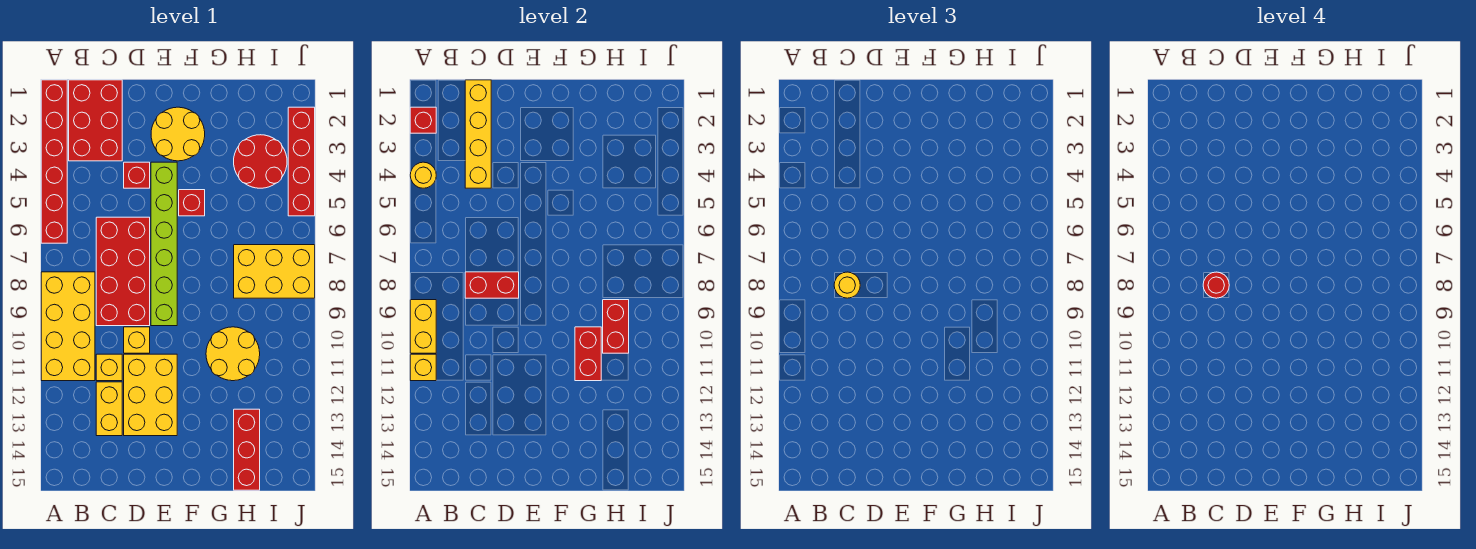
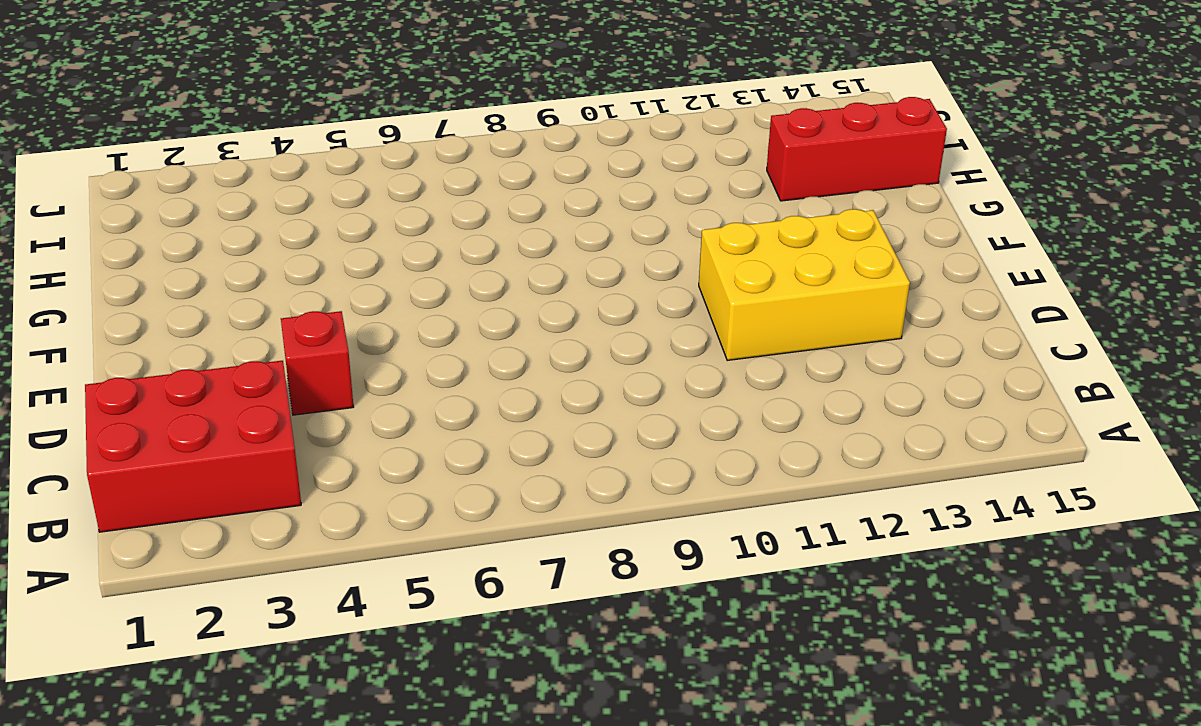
none -> red 1x6 brick [41,80,67,243]
none -> yellow 2x4 brick [41,272,95,381]
none -> red 2x4 brick [96,217,150,326]

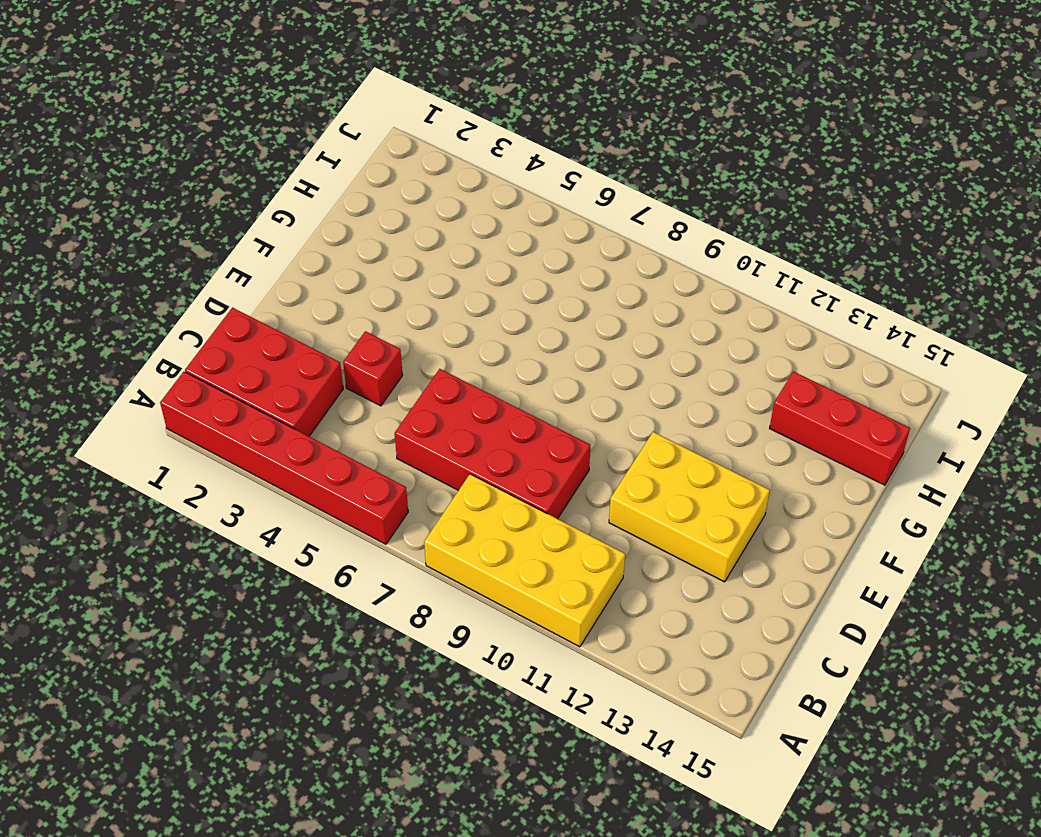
none -> yellow 1x1 brick [96,354,122,381]
none -> yellow 1x2 brick [96,382,122,436]
none -> yellow 1x1 brick [124,327,150,353]

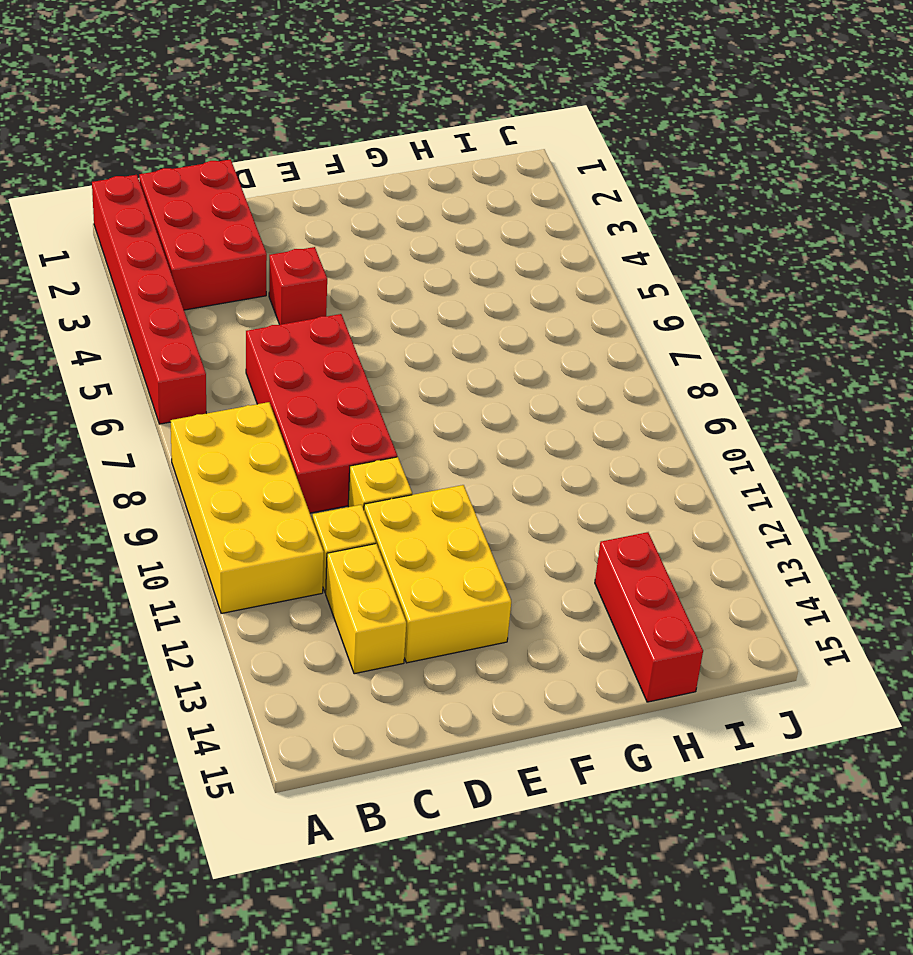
none -> yellow 2x2 round brick [151,107,205,161]
none -> lime 1x6 brick [151,162,177,326]
none -> red 1x1 brick [179,190,205,216]

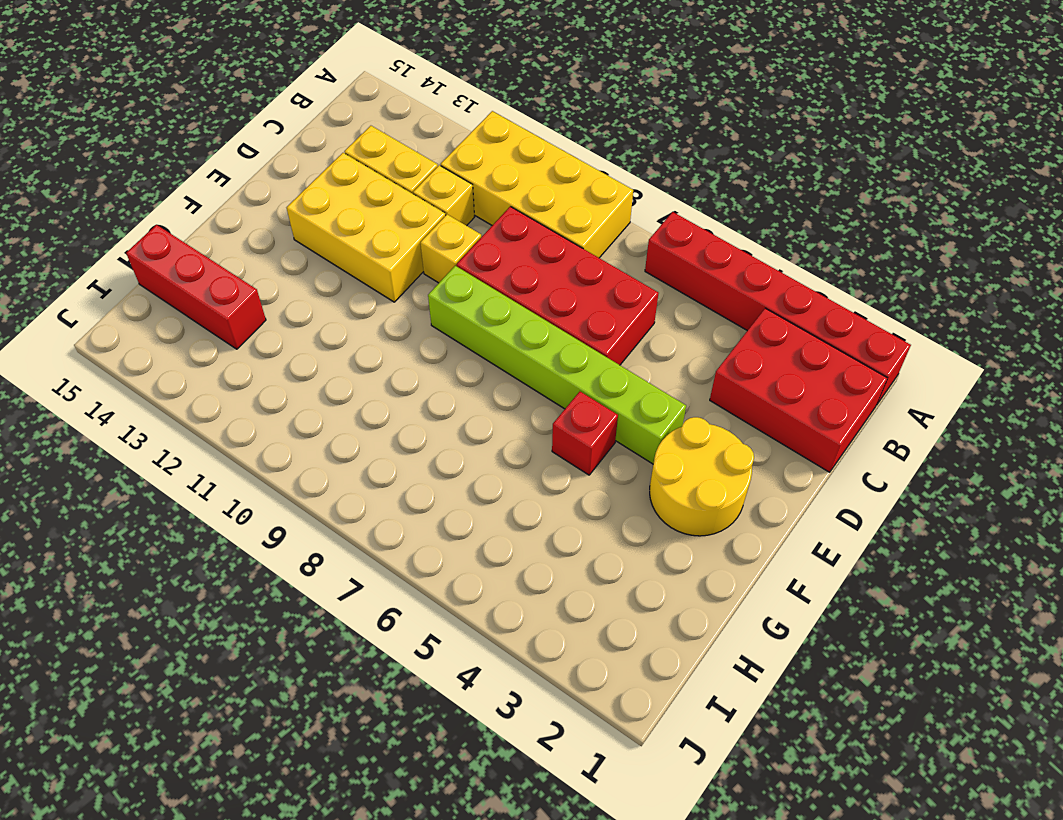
none -> red 1x1 brick [124,162,150,188]
none -> yellow 2x2 round brick [206,327,260,381]
none -> red 2x2 round brick [234,135,287,188]

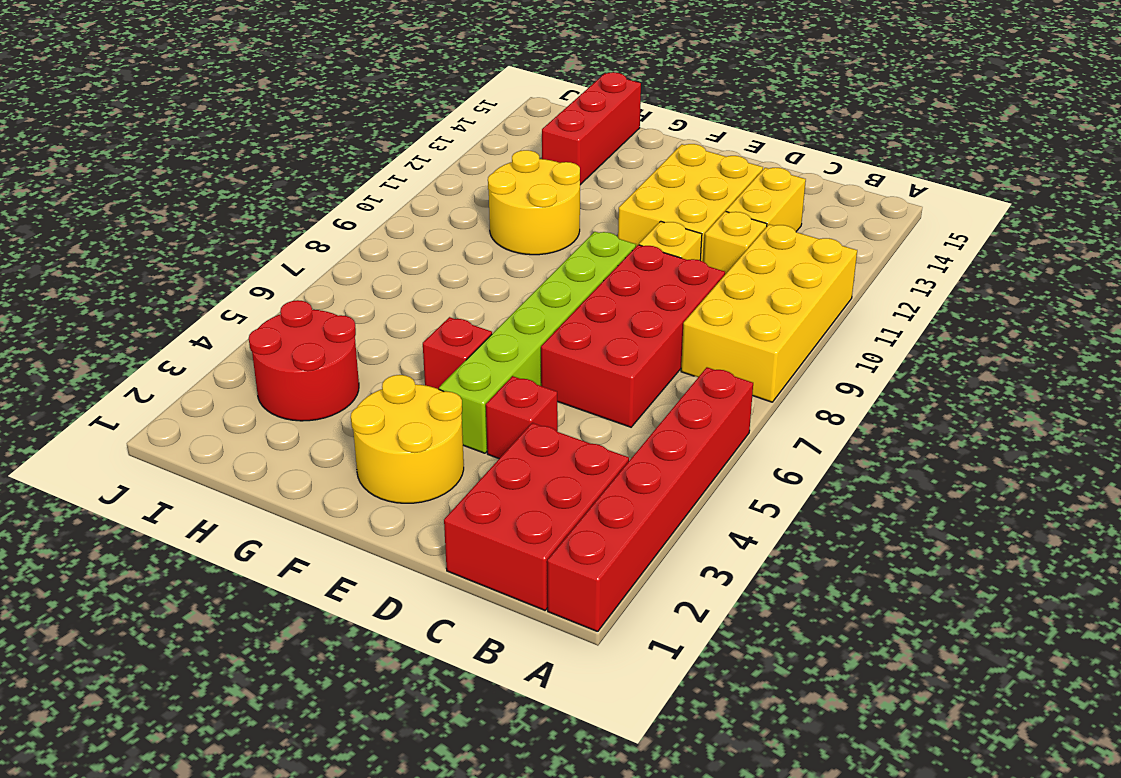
none -> yellow 2x3 brick [234,245,315,298]
none -> red 1x4 brick [288,107,315,216]
none -> red 1x1 brick [410,107,436,133]

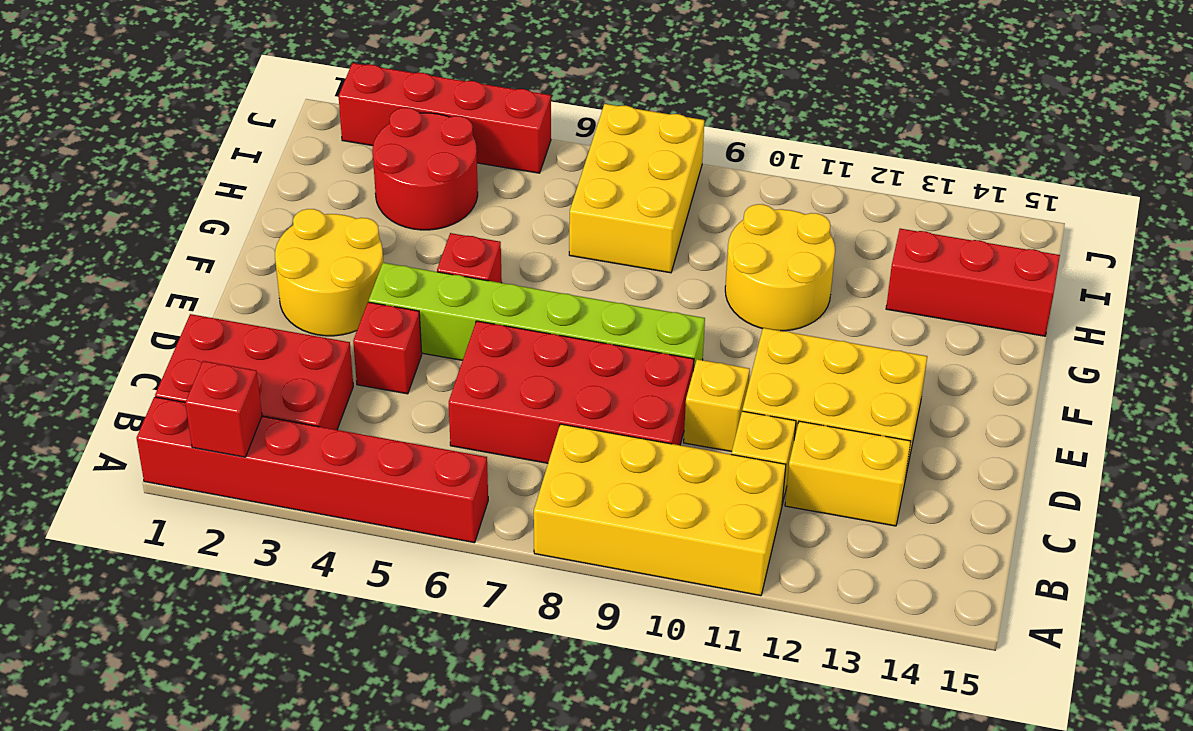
none -> yellow 1x1 round brick [410,162,436,188]
none -> yellow 1x2 brick [410,300,436,353]
none -> yellow 1x1 brick [410,354,436,381]

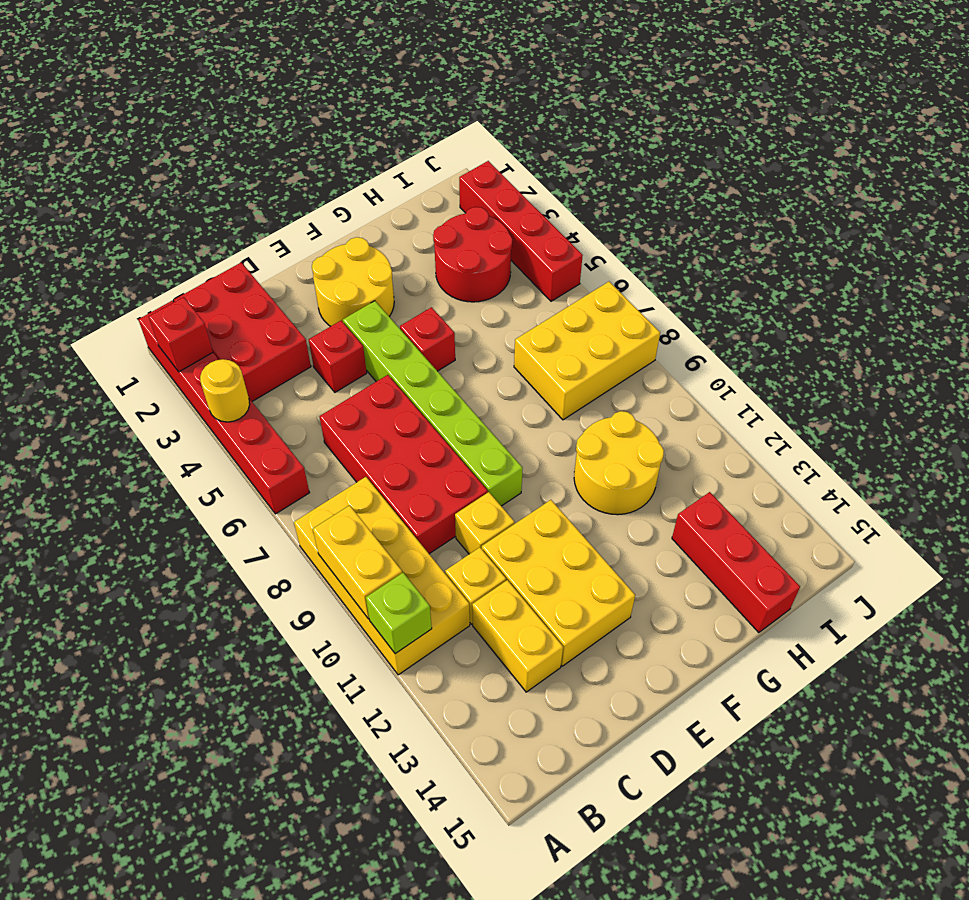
lime 1x1 brick [366,573,432,654] -> yellow 1x1 brick [410,354,436,381]
none -> yellow 1x4 brick [465,80,491,188]
none -> red 1x2 brick [465,272,519,298]
none -> red 1x2 brick [575,327,601,381]

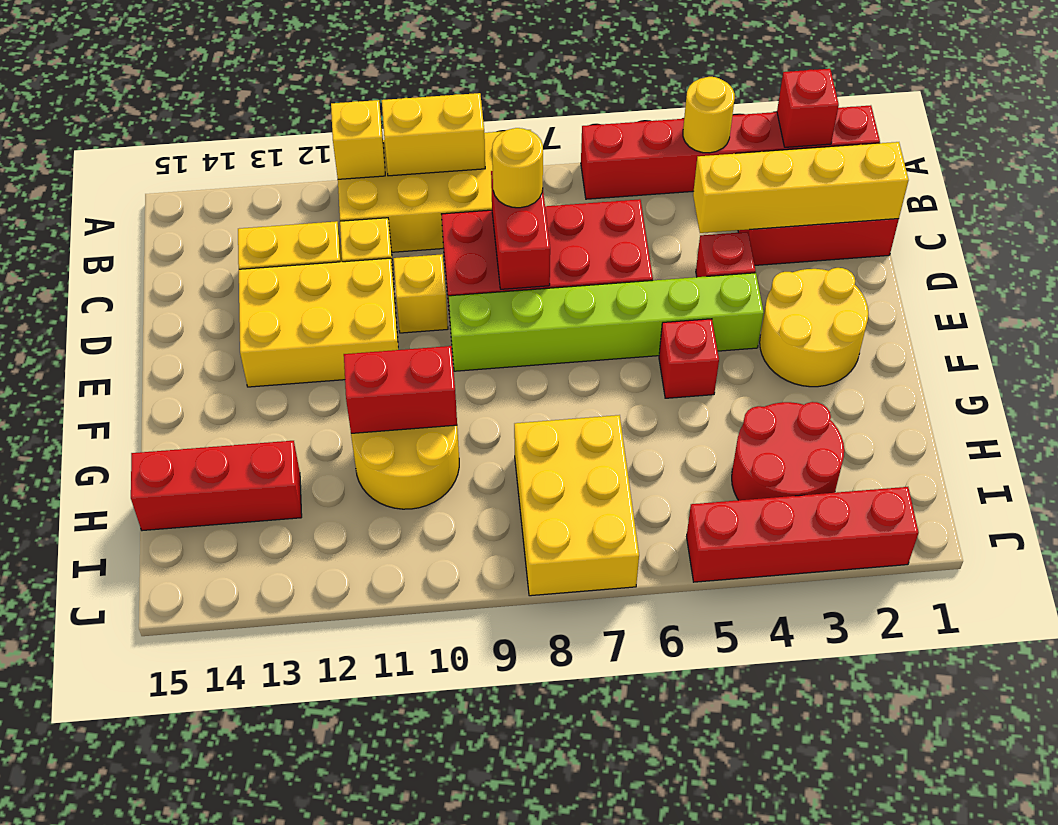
none -> red 1x2 brick [603,300,629,353]
none -> red 1x1 round brick [1203,272,1229,298]

